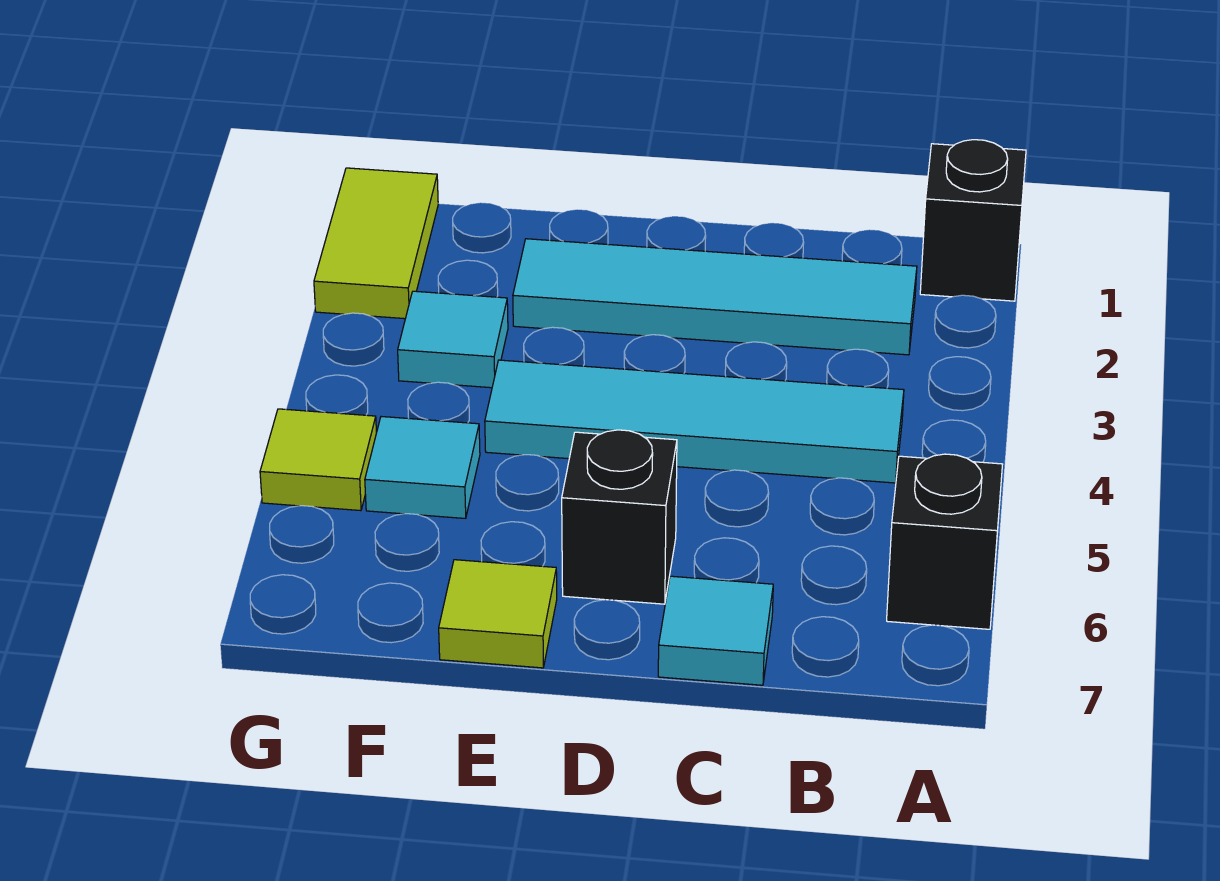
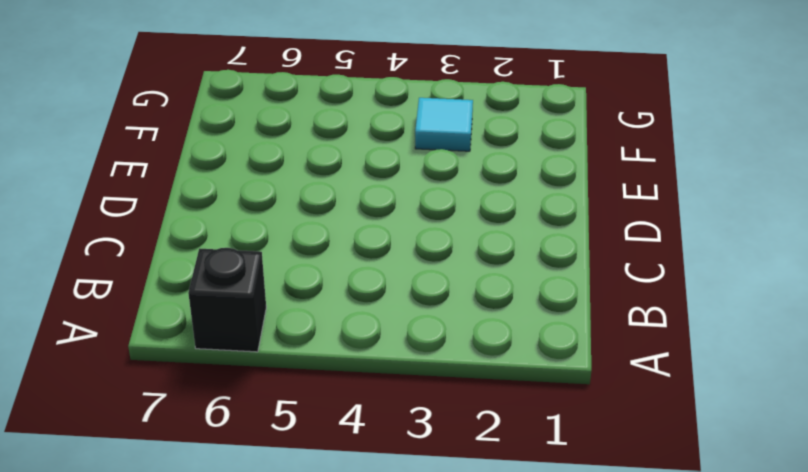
none -> black 1x1 brick [920,140,1026,301]
none -> cyan 1x4 tile [513,239,917,355]

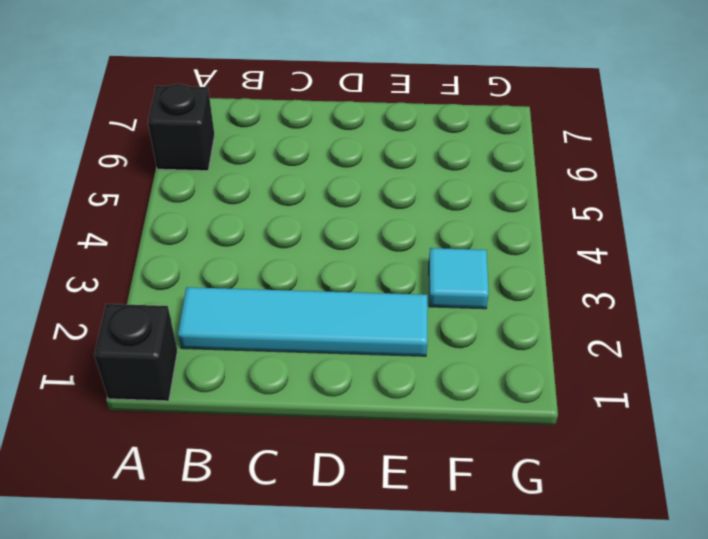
none -> cyan 1x4 tile [485,360,904,483]
none -> cyan 1x1 tile [658,576,773,685]

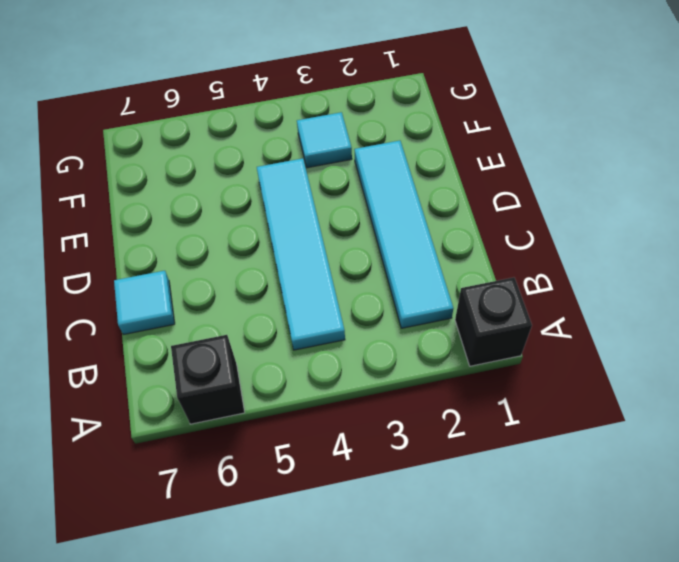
none -> black 1x1 brick [562,430,677,604]
none -> lime 1x1 tile [439,560,557,668]

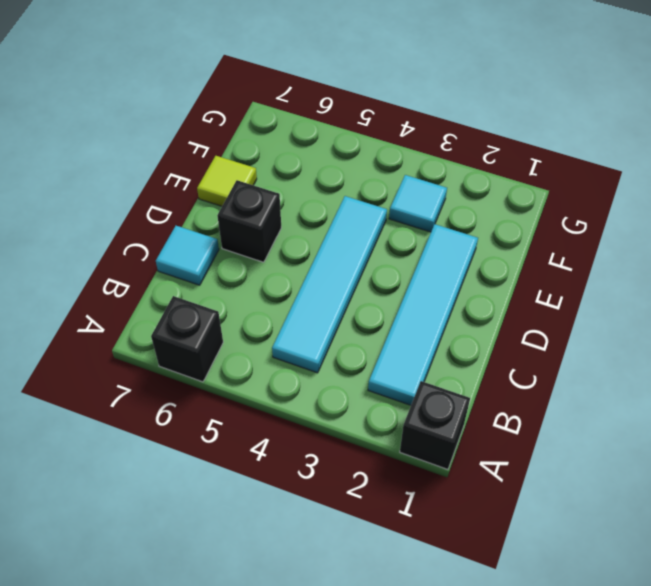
none -> cyan 1x1 tile [365,417,480,518]
none -> lime 1x2 tile [314,168,438,319]

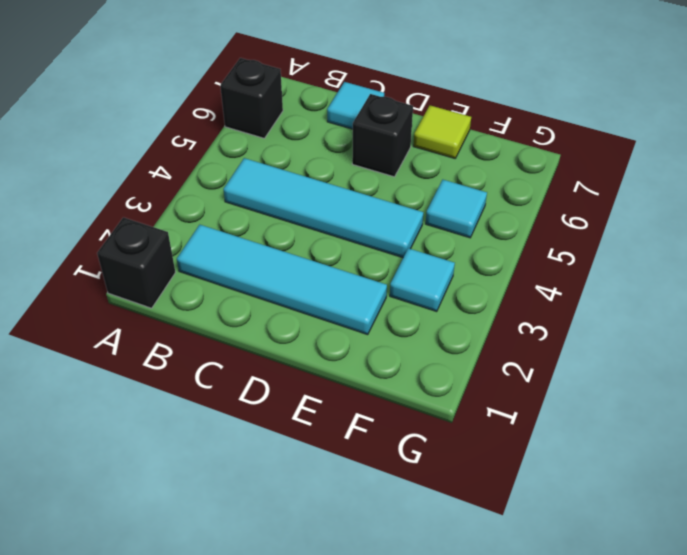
none -> lime 1x2 tile [314,168,438,319]
none -> lime 1x1 tile [260,409,376,511]

